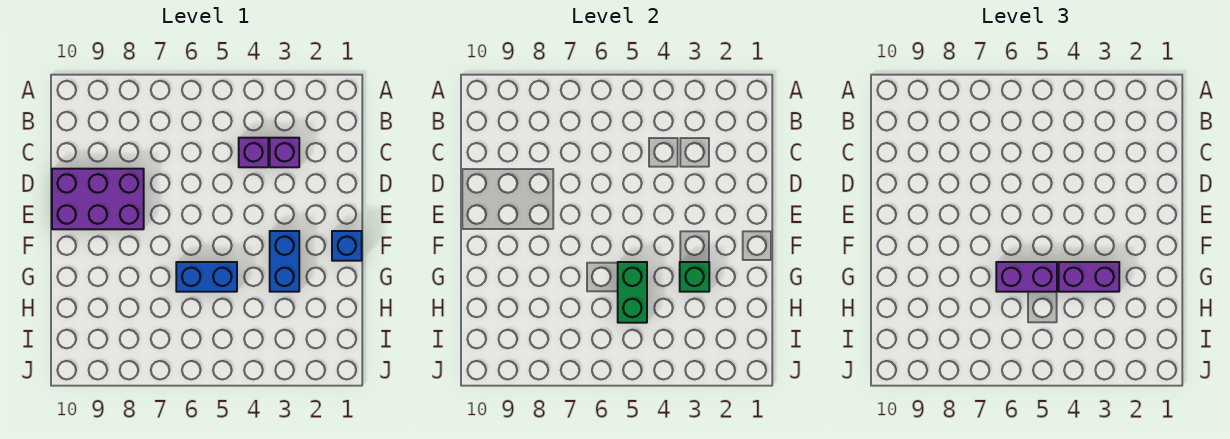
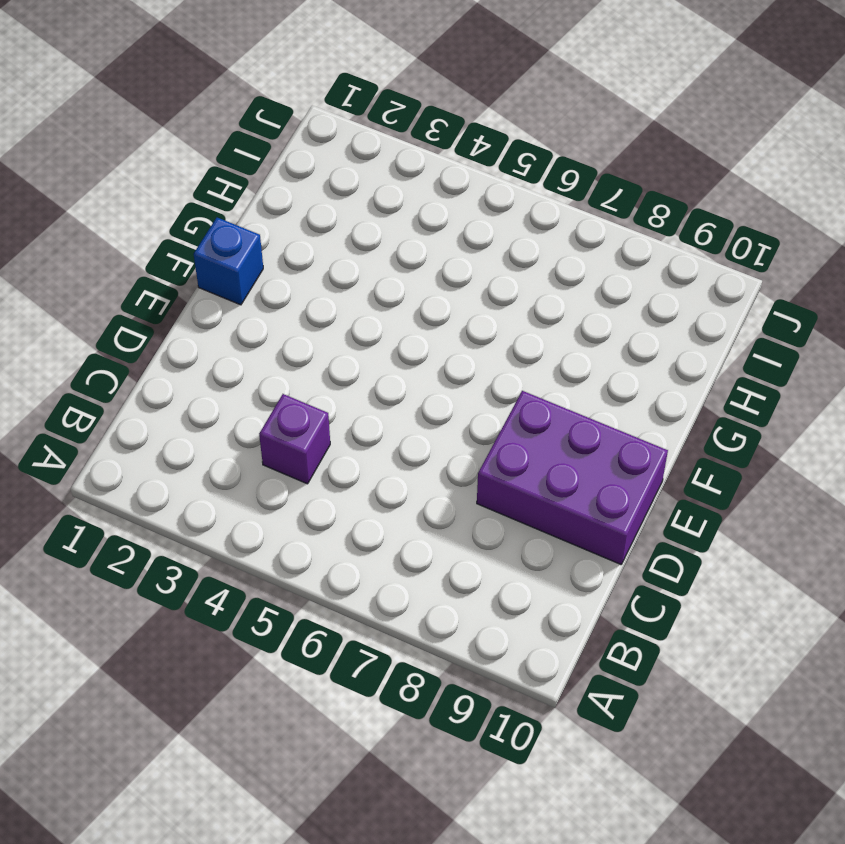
none -> purple 1x1 brick [270,138,299,167]
none -> blue 1x2 brick [270,231,299,292]

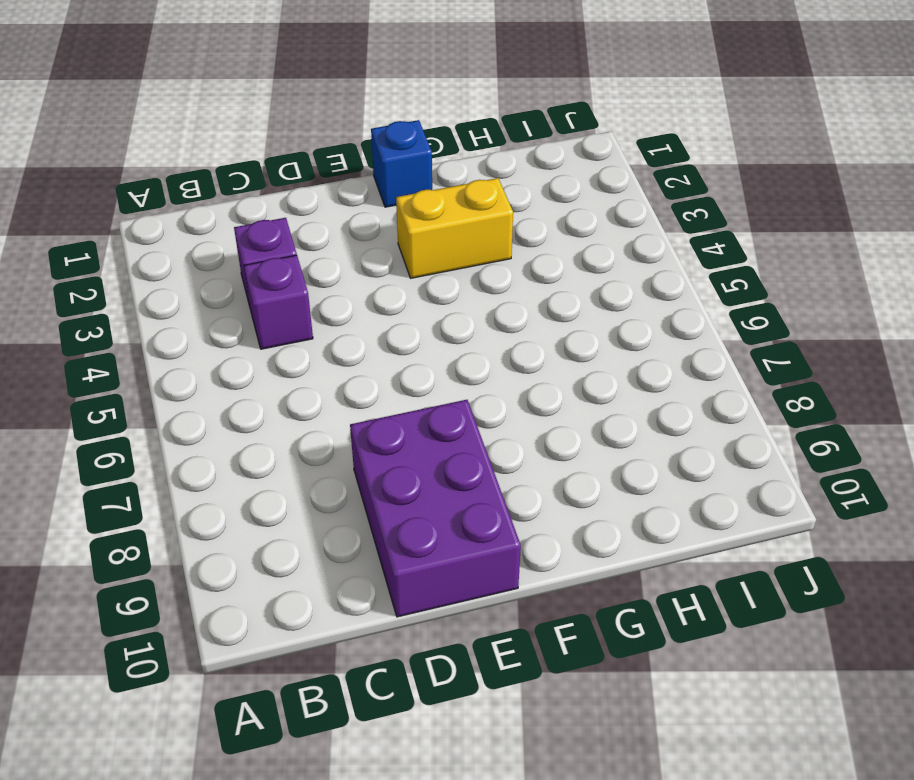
yellow 1x2 brick [396,178,513,278] -> blue 1x2 brick [270,231,299,292]
none -> blue 1x2 brick [176,262,237,292]
none -> green 1x1 brick [680,262,709,292]

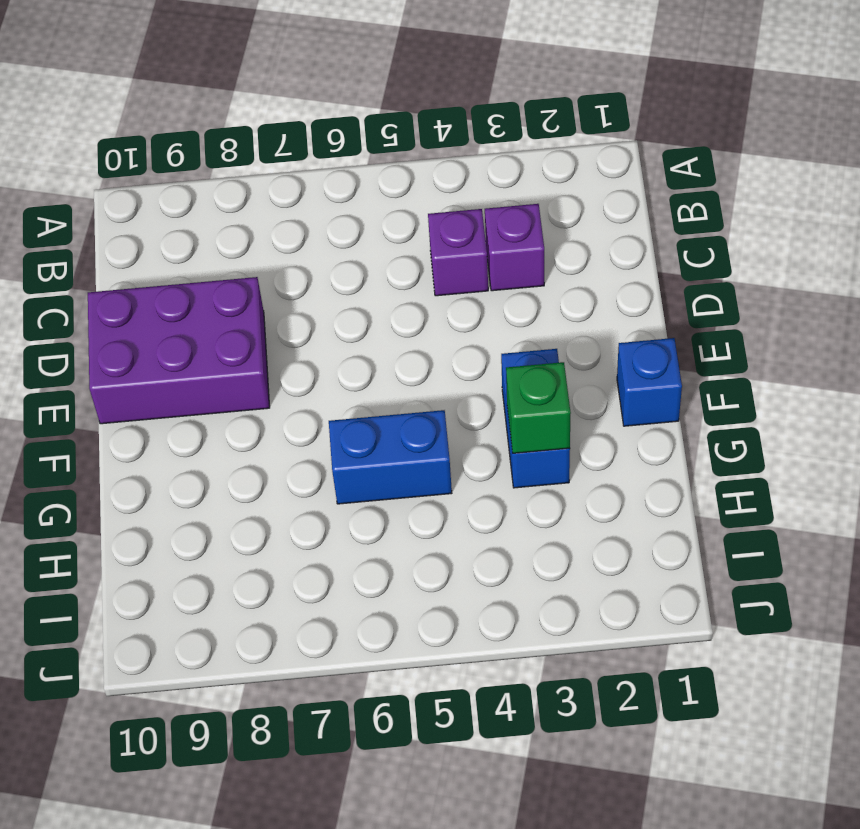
none -> green 1x2 brick [618,262,647,323]
none -> purple 1x2 brick [1059,262,1119,292]

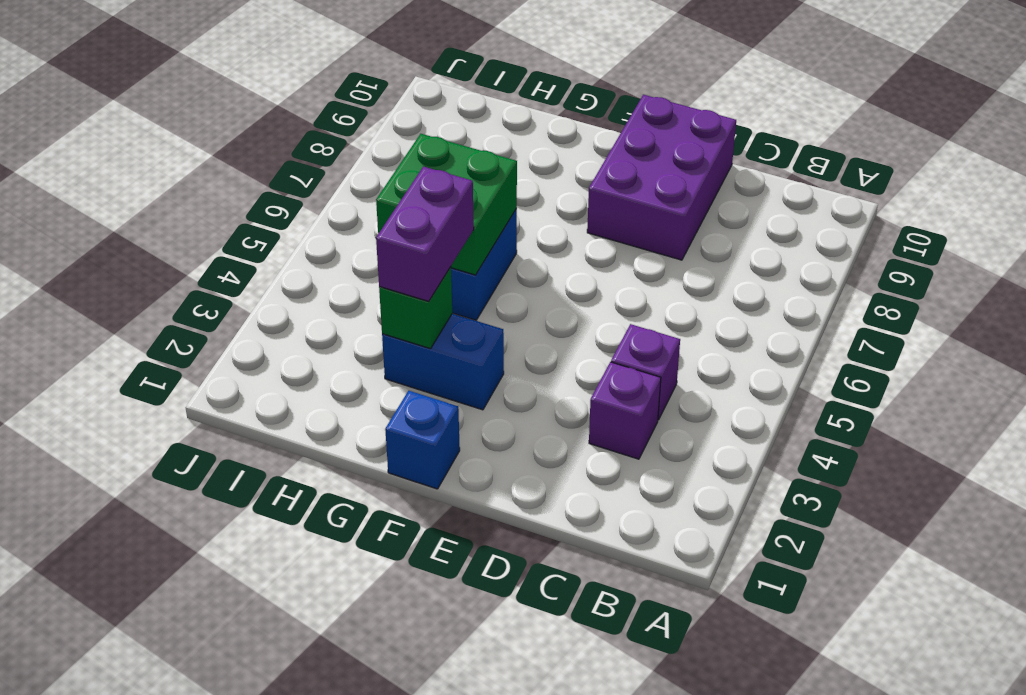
green 2x2 brick [376,134,517,275] -> green 1x2 brick [618,262,647,323]
none -> purple 1x2 brick [996,262,1057,292]

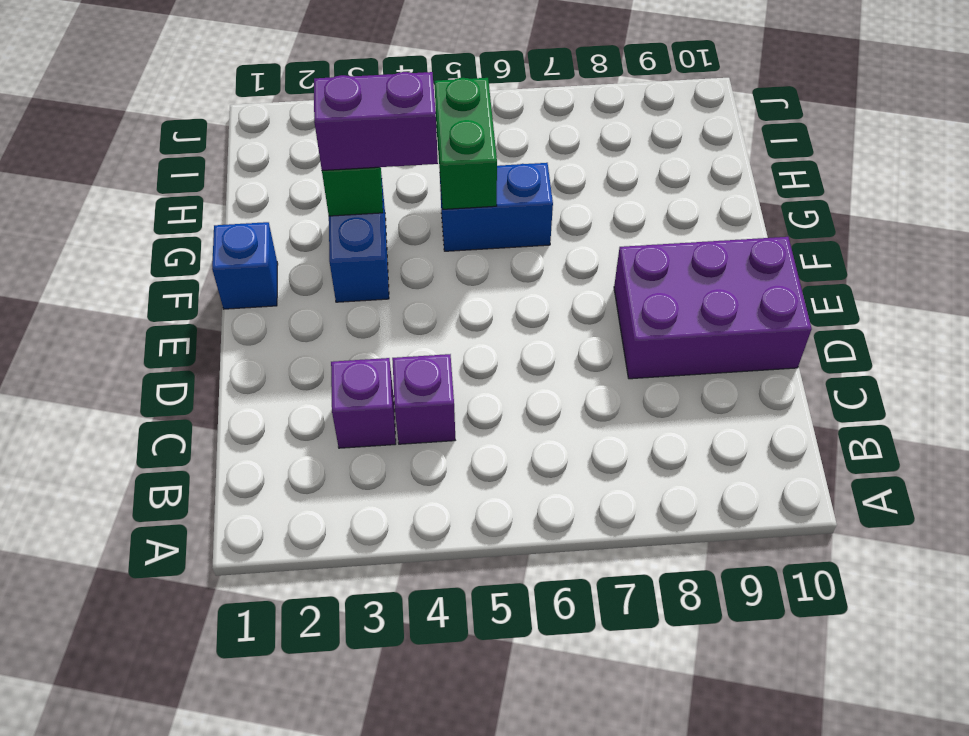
none -> purple 1x2 brick [996,262,1057,292]

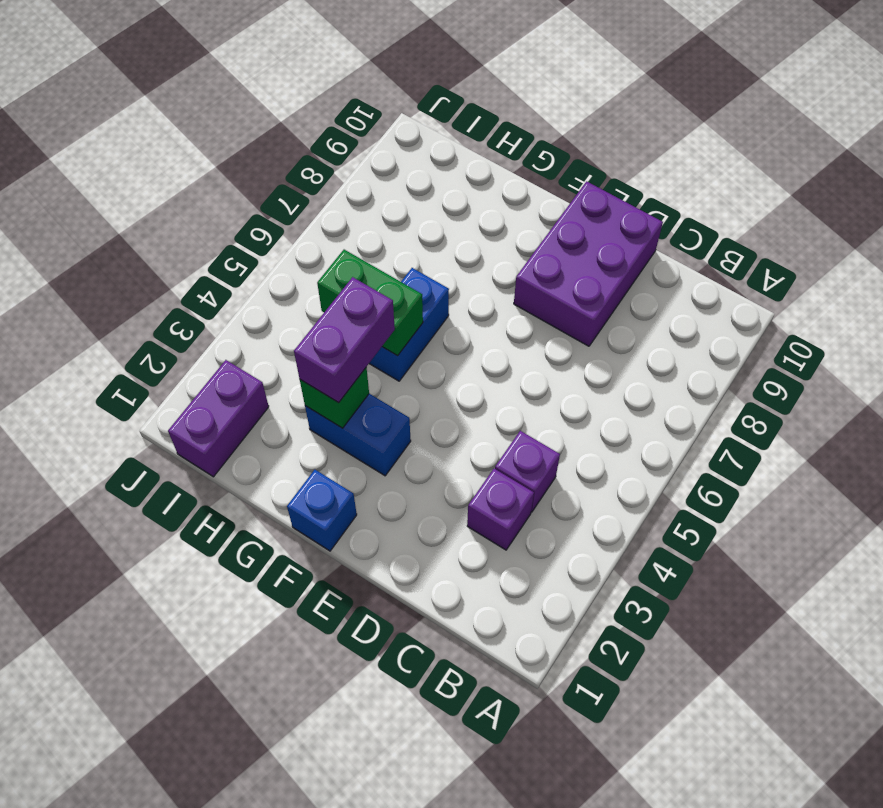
purple 1x2 brick [168,360,269,477] -> purple 1x2 brick moved to [996,262,1057,292]

